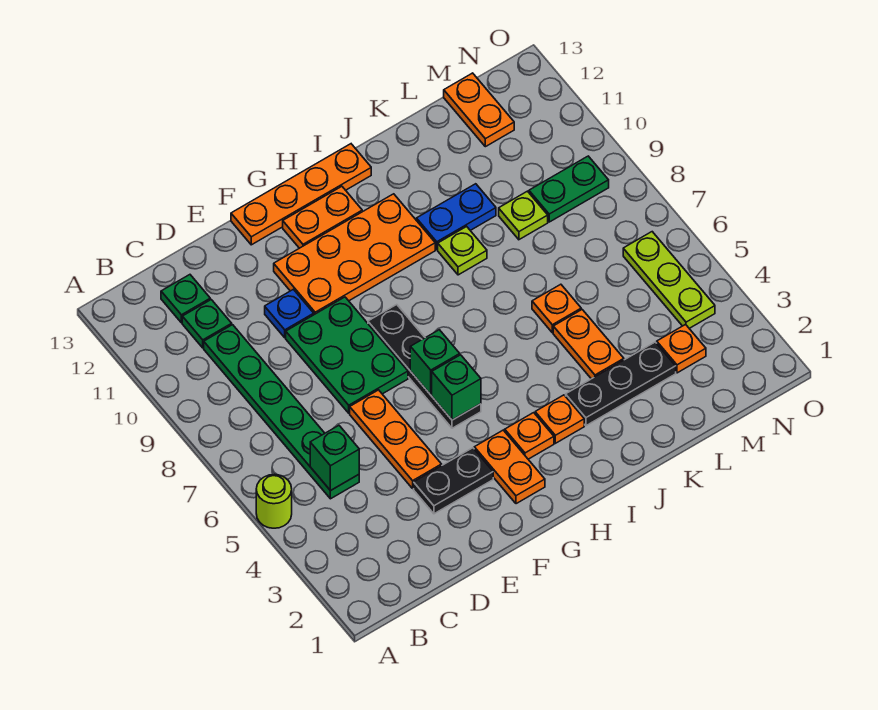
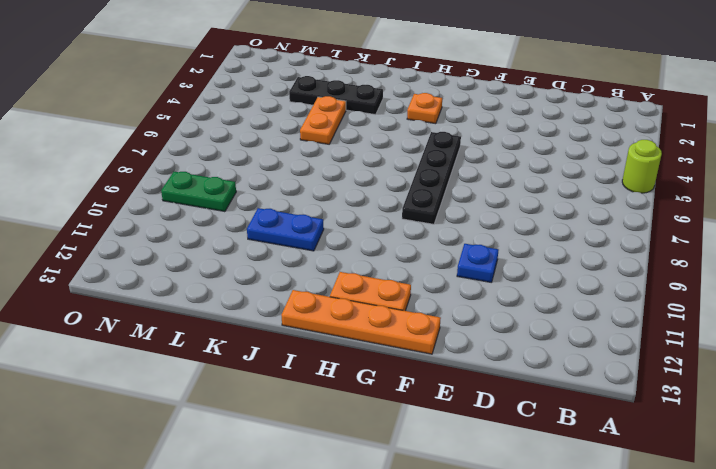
none -> green 1x6 plate [204,325,359,499]
none -> green 1x1 plate [182,300,232,348]
none -> green 1x1 plate [161,275,210,323]

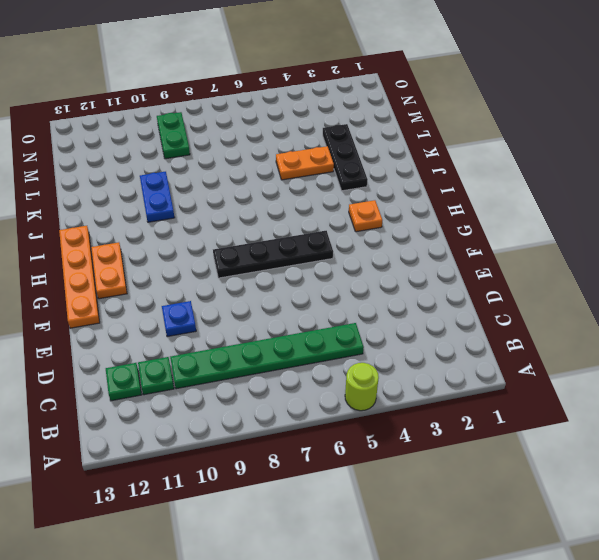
none -> black 1x2 plate [414,448,493,514]
none -> orange 1x3 plate [350,390,442,488]
none -> green 2x3 plate [286,297,408,413]

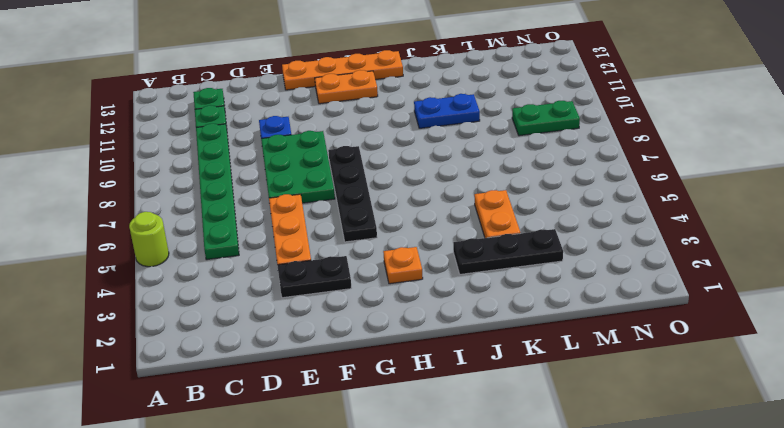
none -> orange 2x4 plate [274,194,435,315]
none -> orange 1x2 plate [474,430,545,504]
none -> orange 1x1 plate [535,395,584,443]

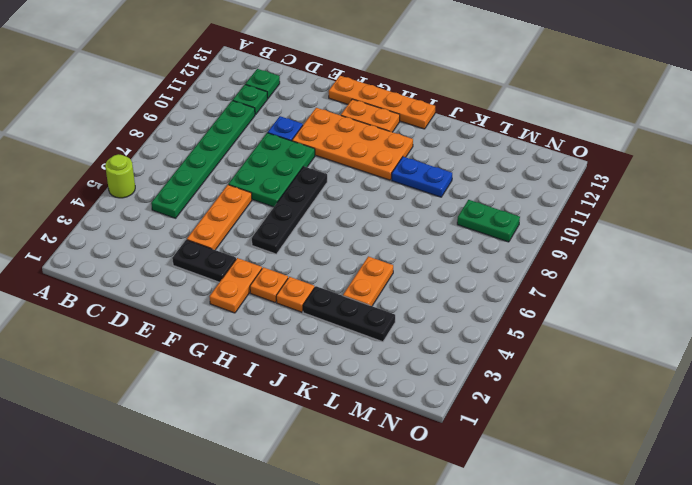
none -> lime 1x1 plate [438,226,487,275]
none -> orange 1x1 plate [532,284,581,333]
none -> lime 1x1 plate [499,191,548,240]

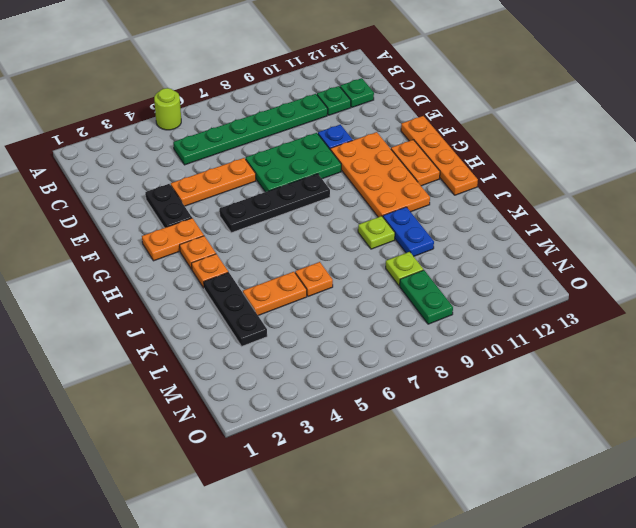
none -> orange 1x1 plate [657,325,706,373]
none -> orange 1x2 plate [444,73,514,147]
none -> lime 1x3 plate [623,232,715,328]

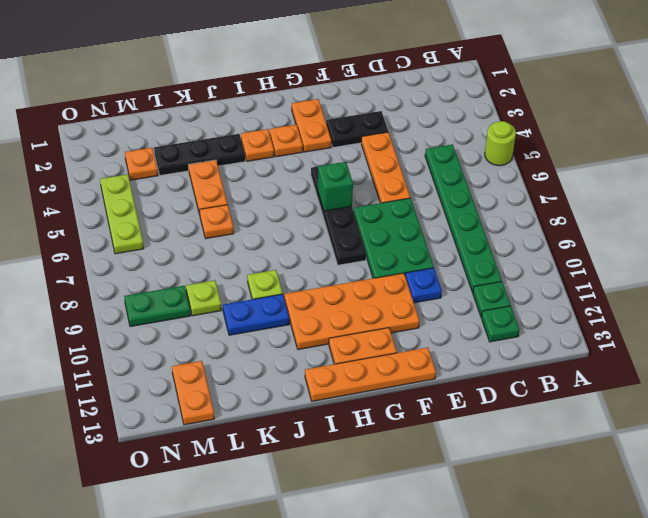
none -> green 1x1 brick [310,426,359,491]
none -> green 1x1 brick [432,355,481,420]

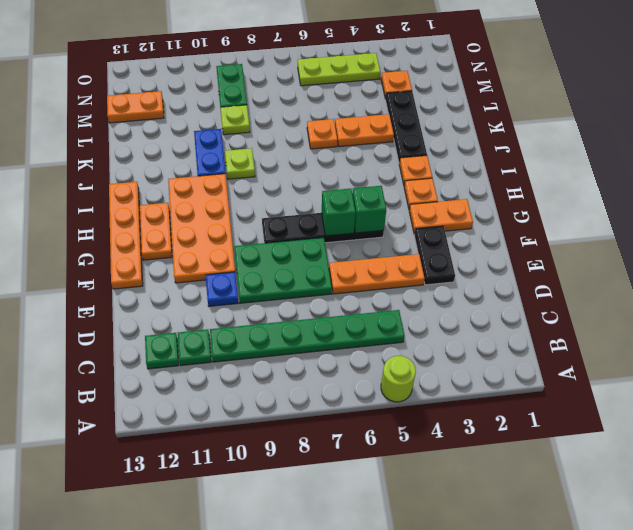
none -> green 1x1 brick [310,426,359,491]

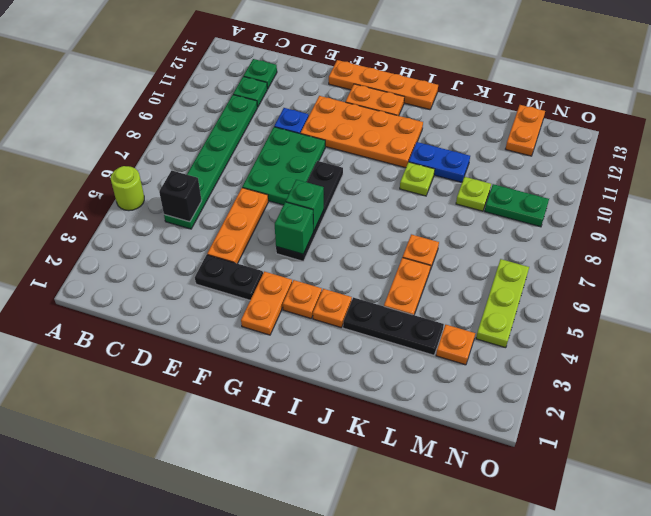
black 1x1 brick [159,171,202,222] -> green 1x1 brick [310,426,359,491]

